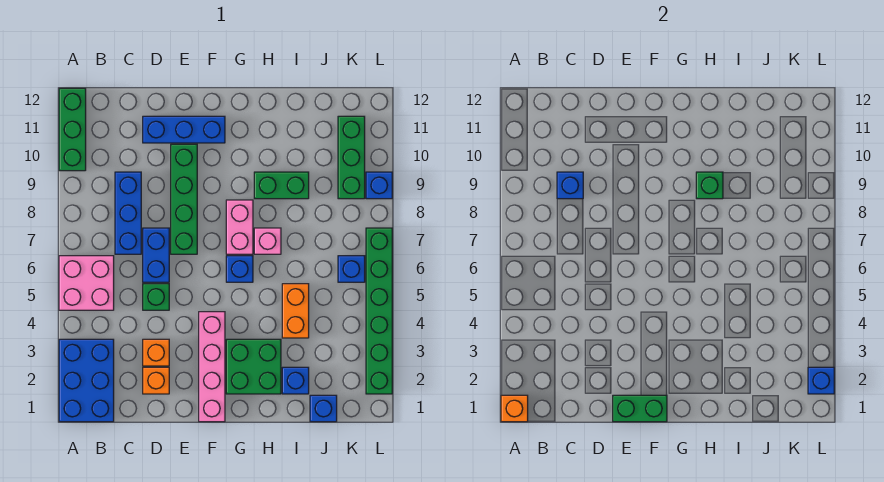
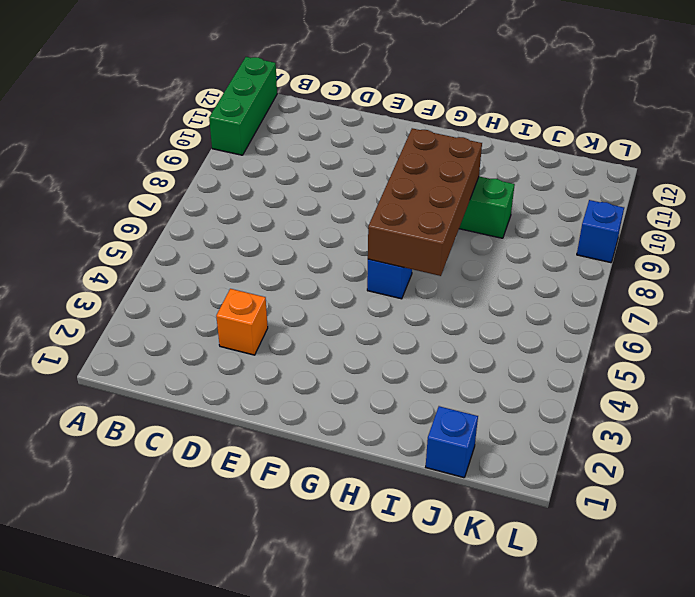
brown 2x4 brick [368,128,482,276] -> green 1x1 brick [696,172,723,199]
none -> blue 2x3 brick [59,339,114,422]
none -> pink 2x2 brick [59,256,114,310]
none -> blue 1x3 brick [115,172,141,254]

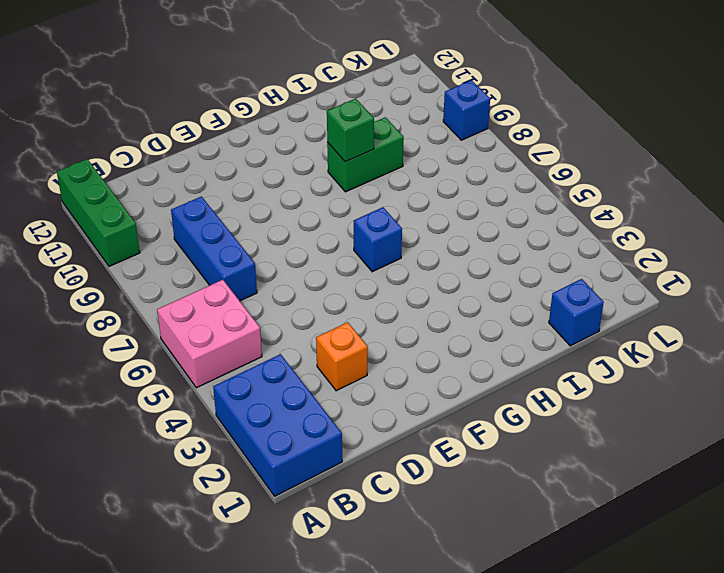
none -> orange 1x1 brick [143,367,169,394]
none -> green 1x1 brick [143,284,169,310]
none -> blue 1x2 brick [143,228,169,282]

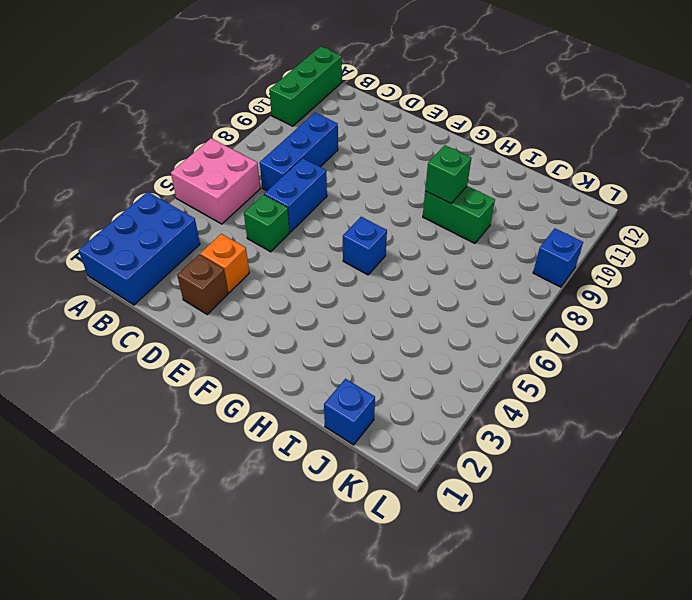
brown 1x1 brick [177,254,228,315] -> orange 1x1 brick [143,367,169,394]
none -> blue 1x3 brick [143,116,225,143]
none -> green 1x4 brick [171,144,197,254]
none -> pink 1x4 brick [199,312,225,422]

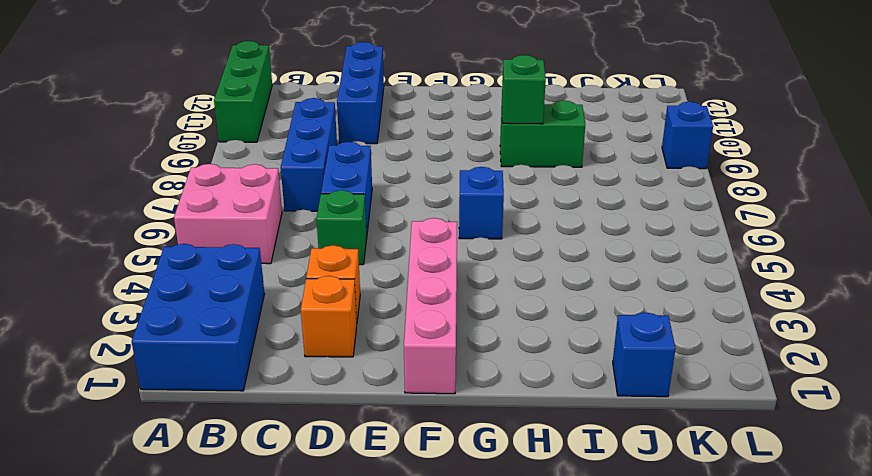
blue 1x3 brick [337,42,384,144] -> blue 1x3 brick turned to [143,116,225,143]
none -> green 1x4 brick [171,144,197,254]
none -> green 2x2 brick [226,339,281,394]
none -> pink 1x2 brick [226,200,253,254]

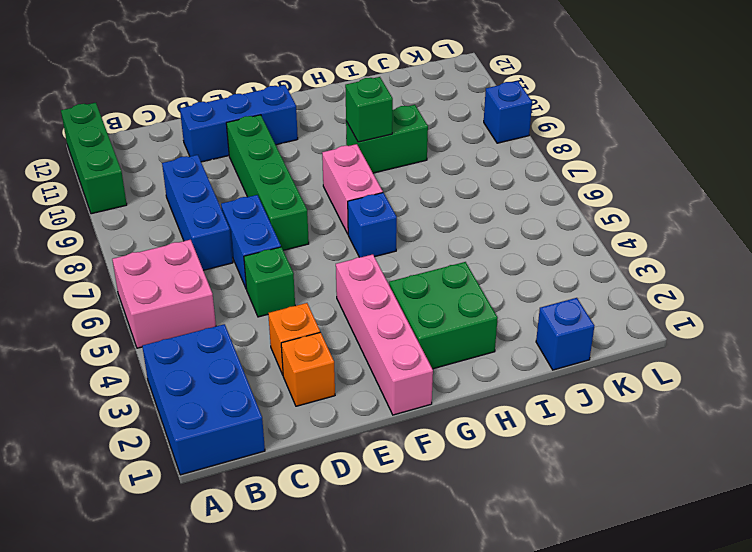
none -> pink 1x1 brick [254,228,281,254]
none -> blue 1x1 brick [282,367,309,394]
none -> orange 1x2 brick [282,284,309,338]

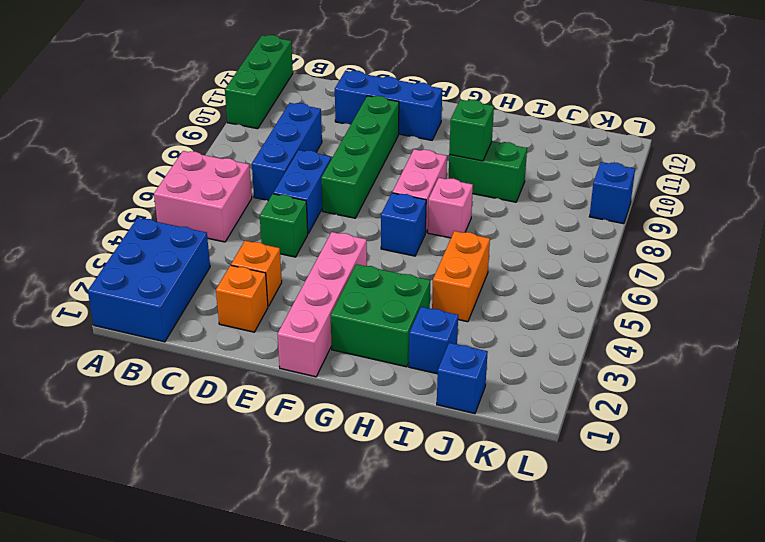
none -> blue 1x1 brick [338,256,365,282]
none -> green 1x3 brick [338,116,365,199]
none -> green 1x6 brick [366,228,392,394]

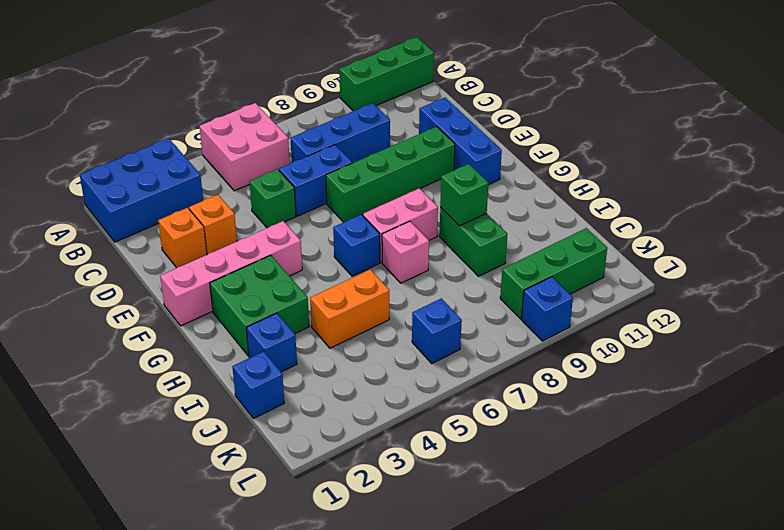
none -> green 1x6 brick [366,228,392,394]
none -> orange 1x1 brick [501,395,528,422]
none -> blue 1x1 brick [557,172,583,199]

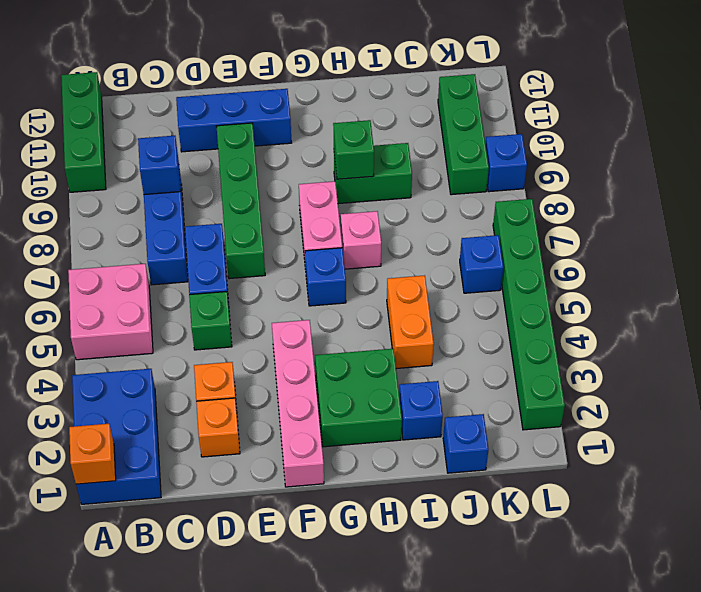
none -> green 1x2 brick [613,395,667,422]
none -> blue 1x1 brick [808,367,834,394]

